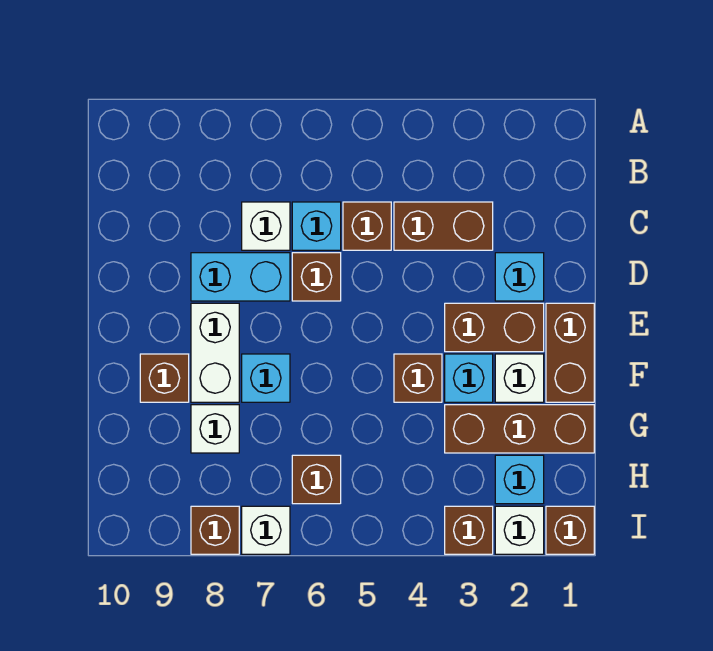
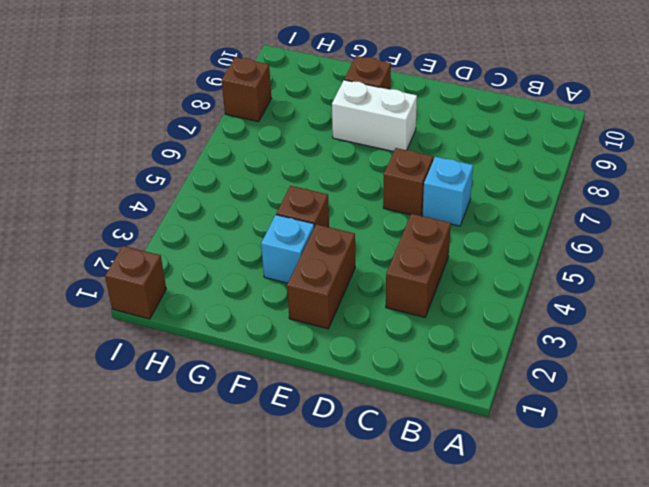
none -> brown 1x1 brick [343,202,391,250]
none -> white 1x1 brick [242,202,290,250]
none -> cyan 1x1 brick [495,253,544,301]

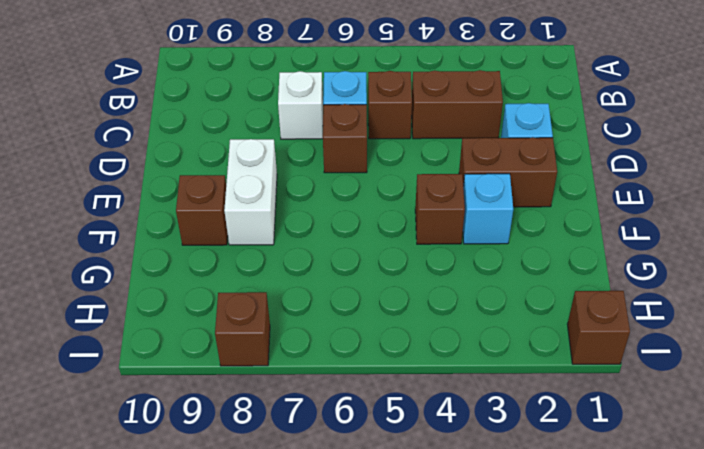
none -> cyan 1x2 brick [191,253,290,301]
none -> brown 1x2 brick [546,303,594,402]
none -> white 1x1 brick [495,354,544,402]

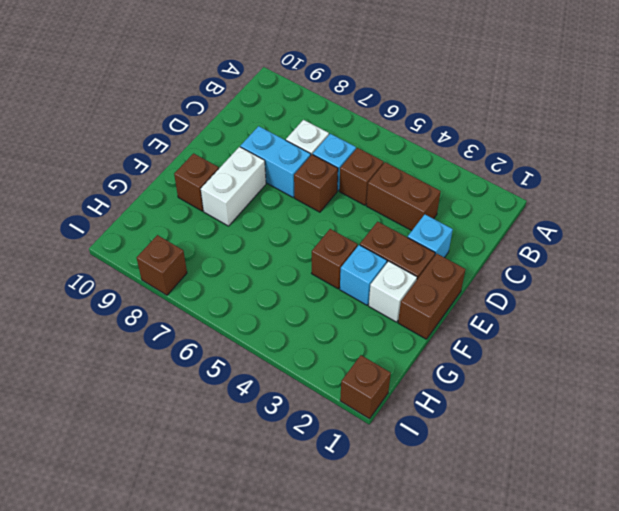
none -> cyan 1x1 brick [242,354,290,402]
none -> brown 1x3 brick [445,405,594,453]
none -> white 1x1 brick [191,405,239,453]

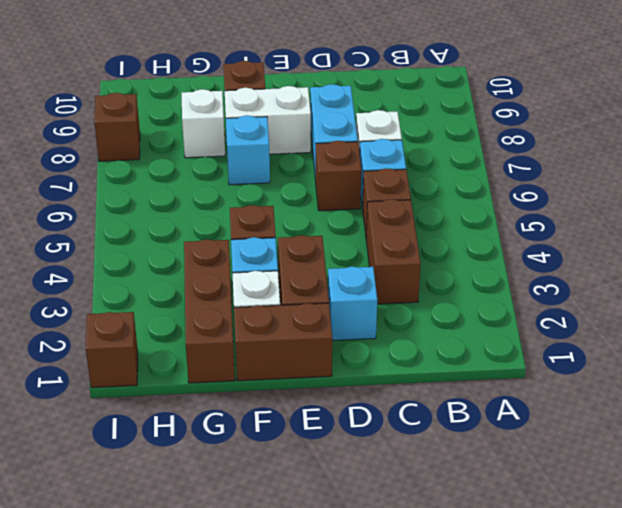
none -> cyan 1x1 brick [495,455,544,504]
none -> brown 1x1 brick [292,455,341,504]
none -> white 1x1 brick [495,506,544,554]

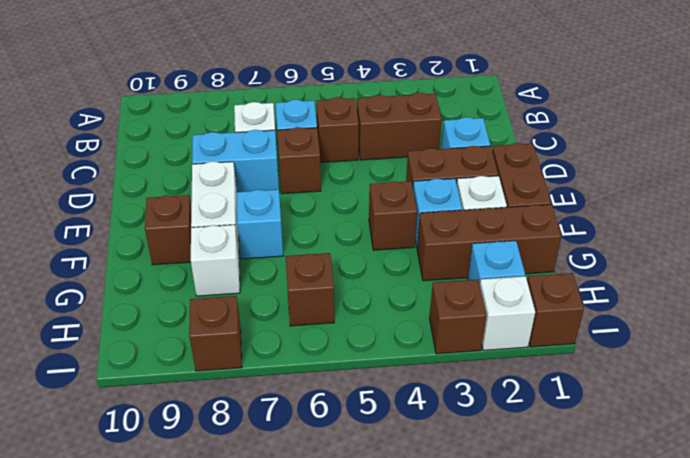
none -> white 1x1 brick [242,506,290,554]

